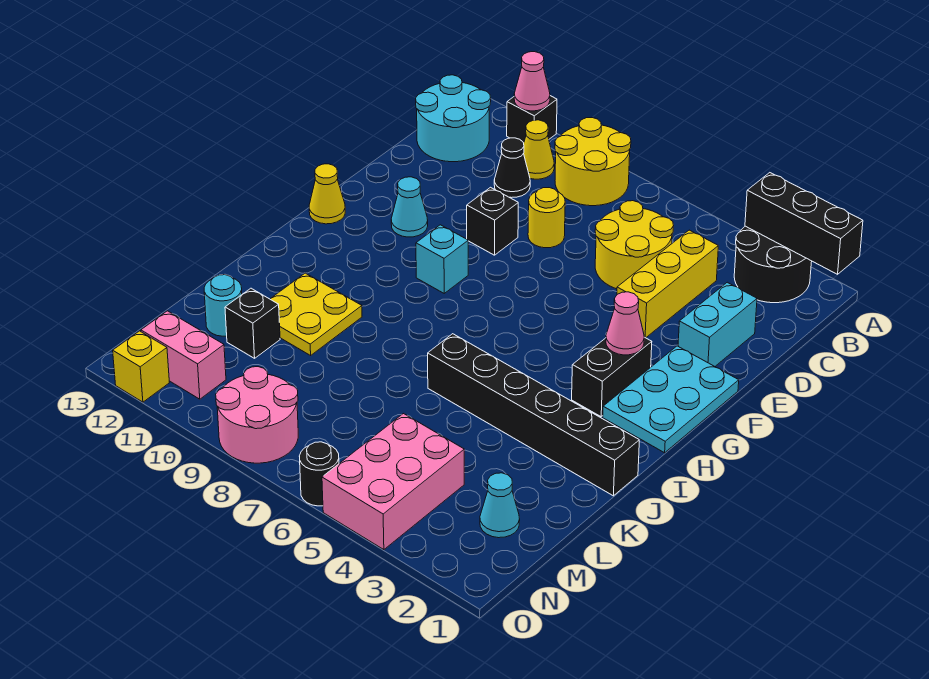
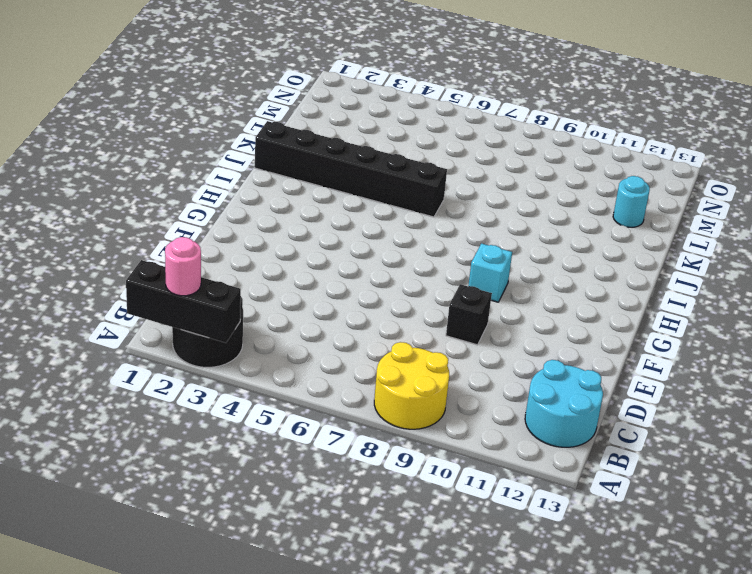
pink 1x1 round brick [165,237,201,296] -> none
none -> black 1x1 brick [507,96,557,143]
none -> yellow 1x1 cone [524,120,554,179]
none -> yellow 1x3 brick [617,230,718,338]

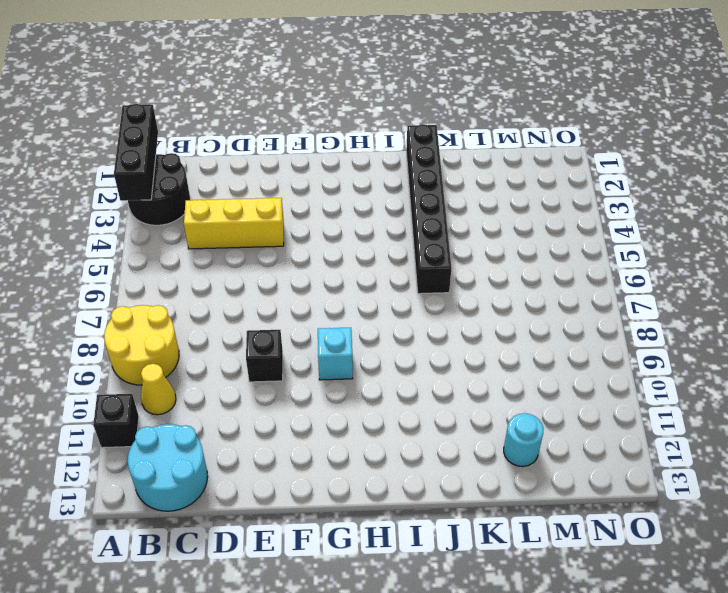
none -> yellow 2x2 round brick [595,201,674,289]
none -> black 1x1 cone [494,138,530,198]
none -> cyan 1x2 brick [678,282,757,366]

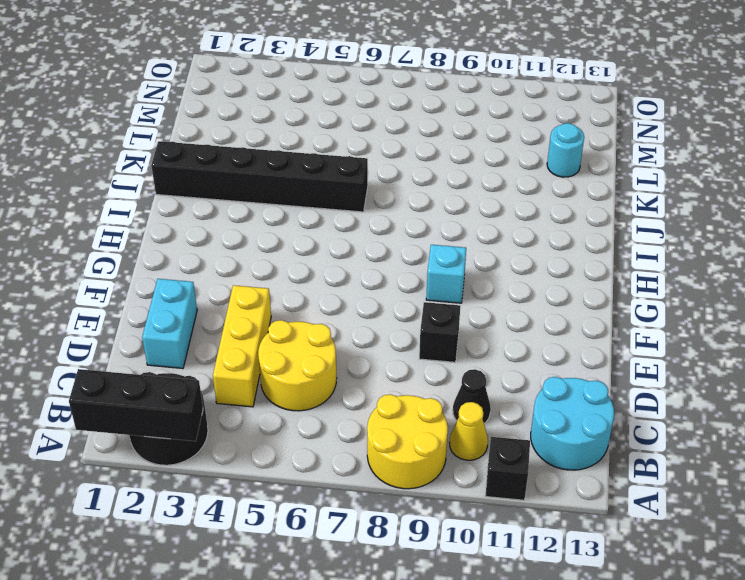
none -> yellow 1x1 round brick [528,188,565,248]
none -> cyan 2x3 plate [603,346,739,453]
none -> cyan 1x1 cone [391,177,428,237]

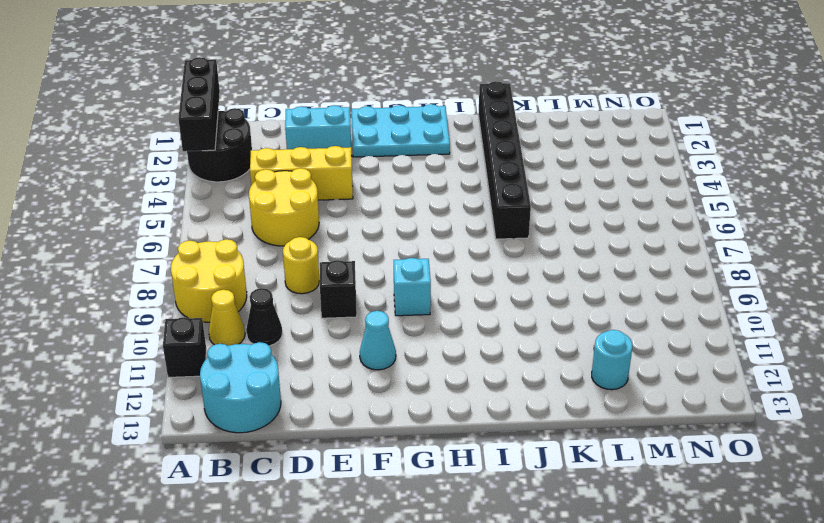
none -> black 1x2 brick [572,337,652,417]
none -> yellow 1x1 cone [309,164,345,224]
none -> yellow 2x2 plate [270,273,362,355]

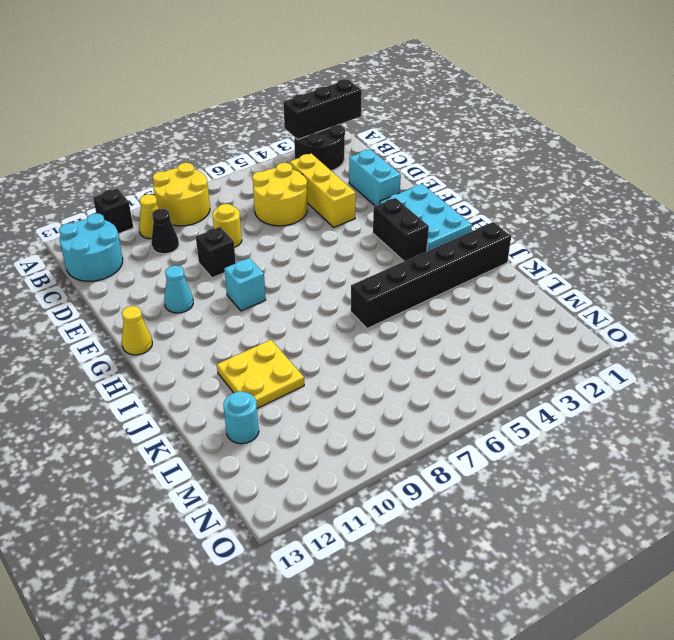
none -> black 1x1 brick [225,288,280,358]
none -> cyan 1x1 cone [480,473,520,538]
none -> pink 2x3 brick [322,414,464,550]

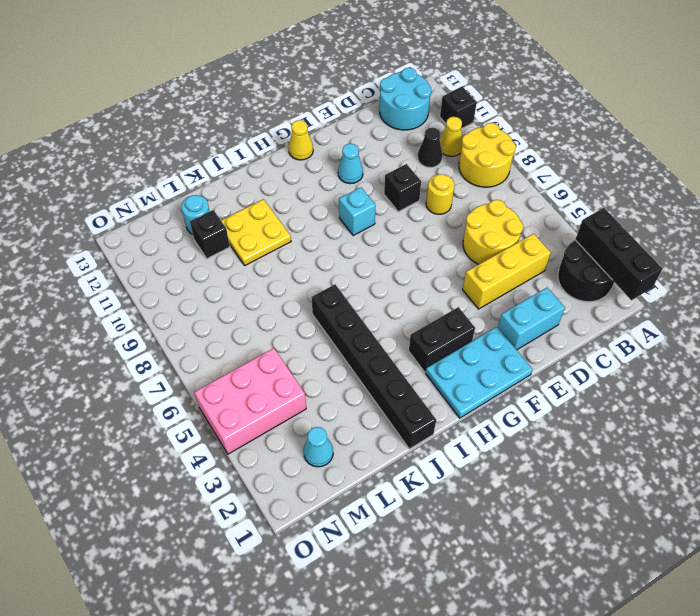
none -> pink 2x2 round brick [216,367,298,463]
none -> pink 1x2 brick [141,311,226,399]
none -> black 1x1 round brick [299,442,339,506]

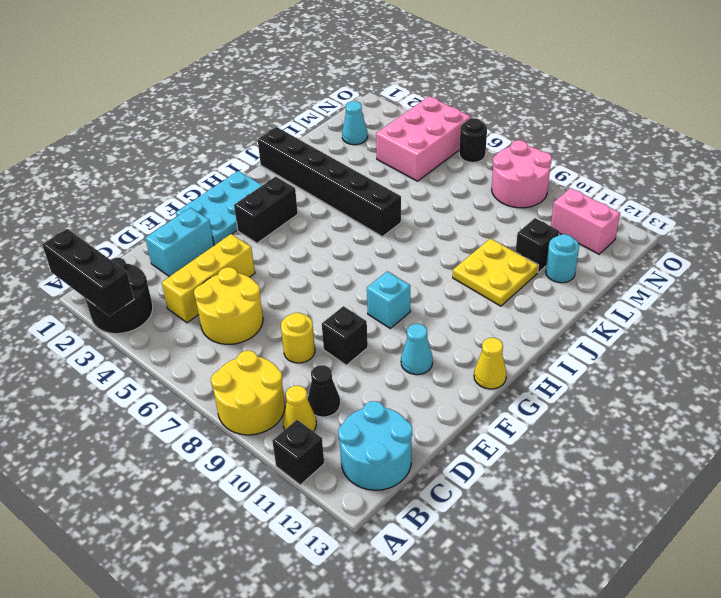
none -> yellow 1x1 brick [113,331,169,402]
none -> pink 1x1 cone [514,52,550,111]
none -> pink 1x1 cone [606,292,644,355]

